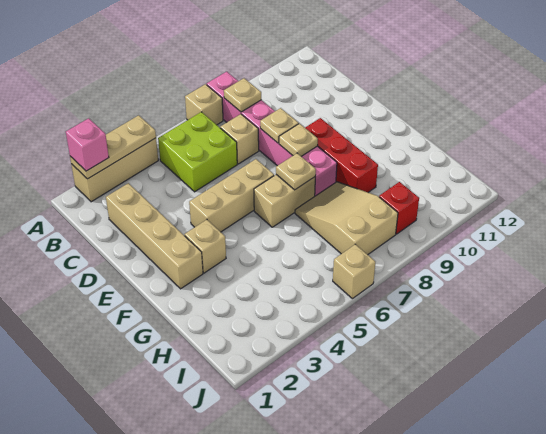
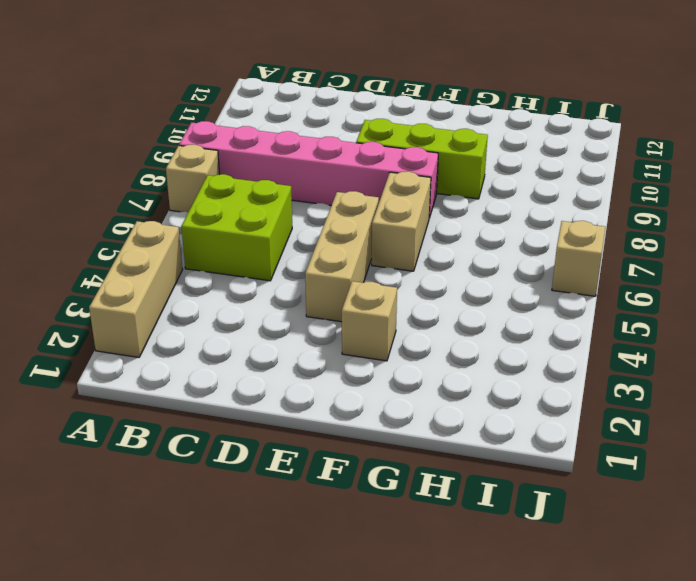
lime 1x3 brick [356,119,488,199] -> red 1x3 brick [305,118,378,192]
none -> tan 1x4 brick [106,183,203,289]
none -> tan 1x1 brick [220,114,259,164]
none -> tan 2x3 slope [295,182,398,255]

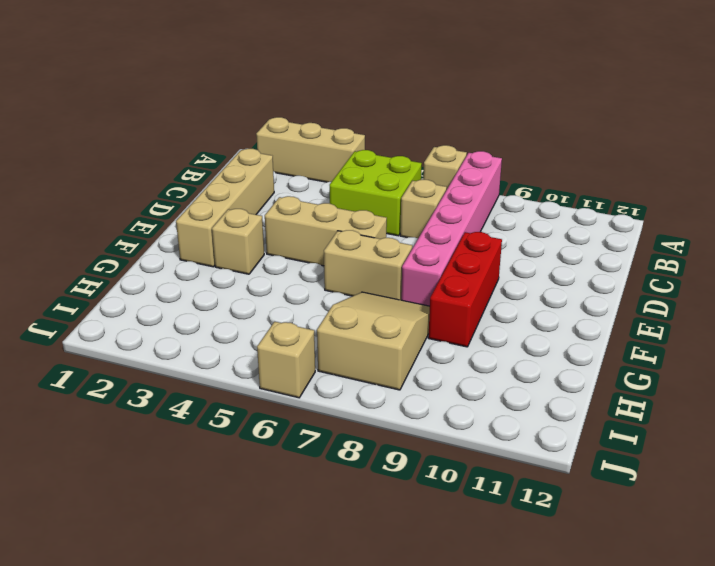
none -> red 1x1 brick [379,182,419,234]
none -> tan 1x3 plate [70,115,156,179]
none -> tan 1x1 plate [224,78,261,112]

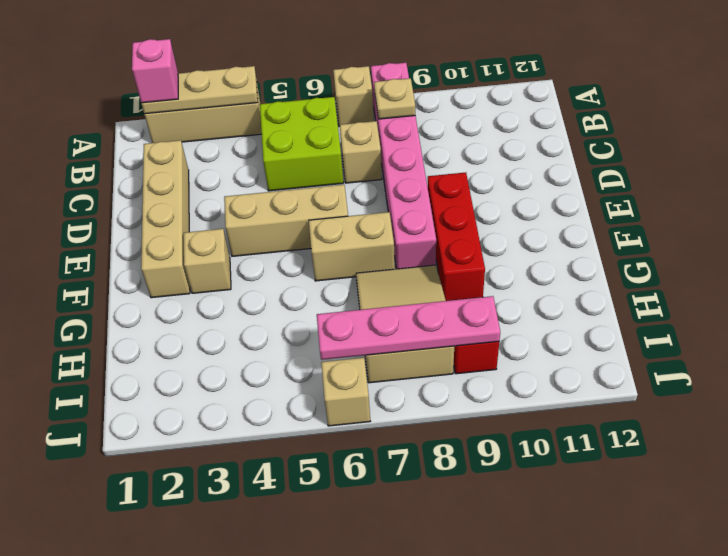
pink 1x4 plate [317,296,500,360] -> none
none -> tan 1x1 plate [260,108,299,143]
none -> tan 1x1 plate [279,124,318,156]
none -> tan 1x1 plate [276,153,316,190]

